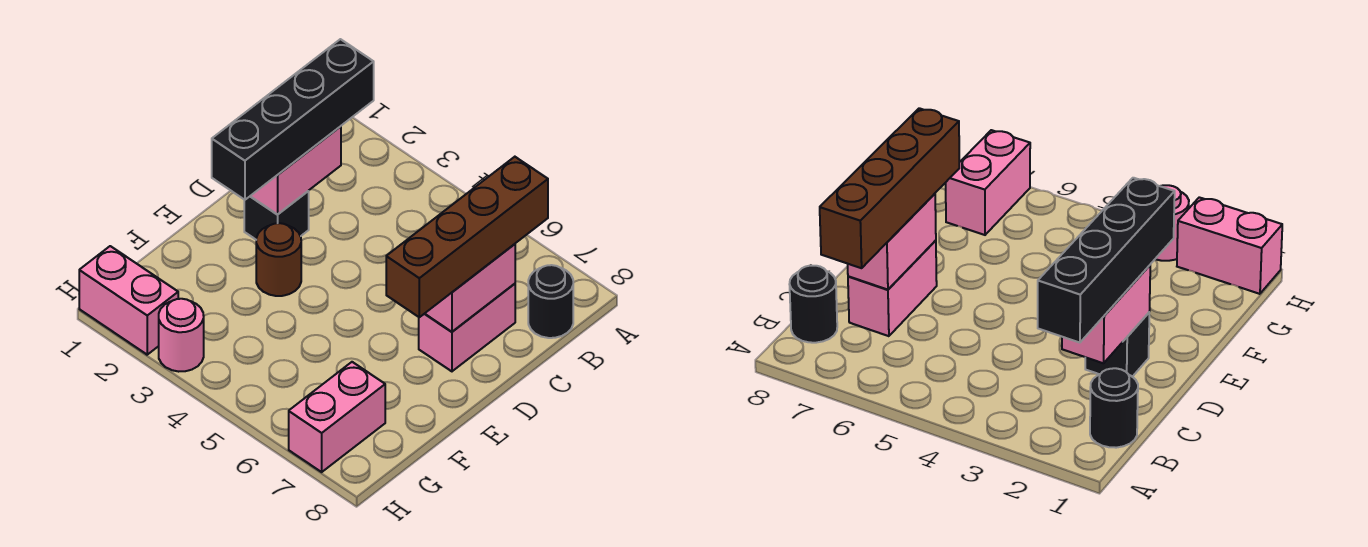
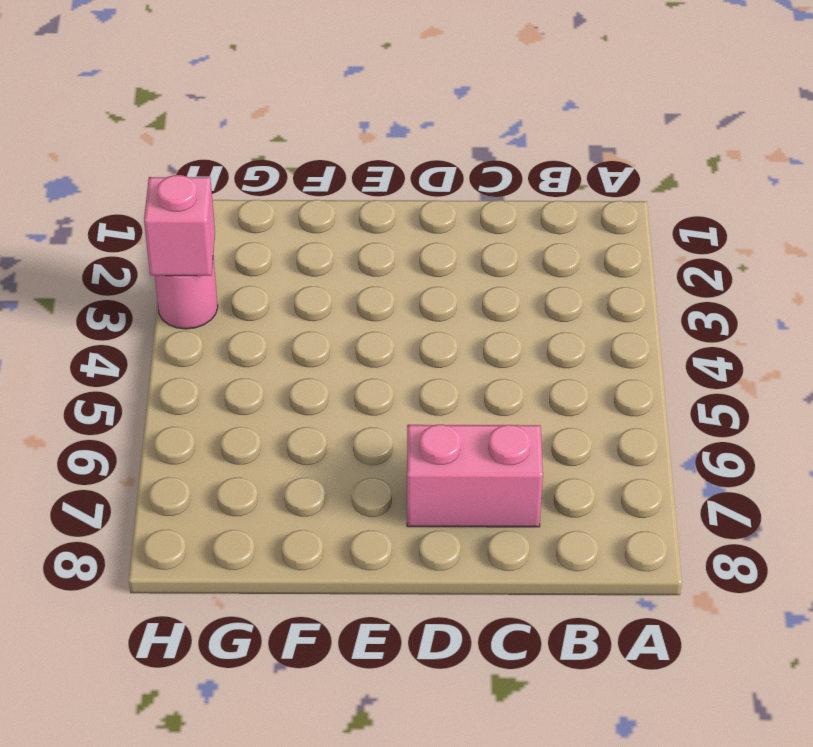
pink 1x1 brick [144,175,215,276] -> none
none -> black 1x1 round brick [1090,368,1138,448]
none -> black 1x1 round brick [528,265,573,338]
none -> black 1x1 brick [244,191,309,239]

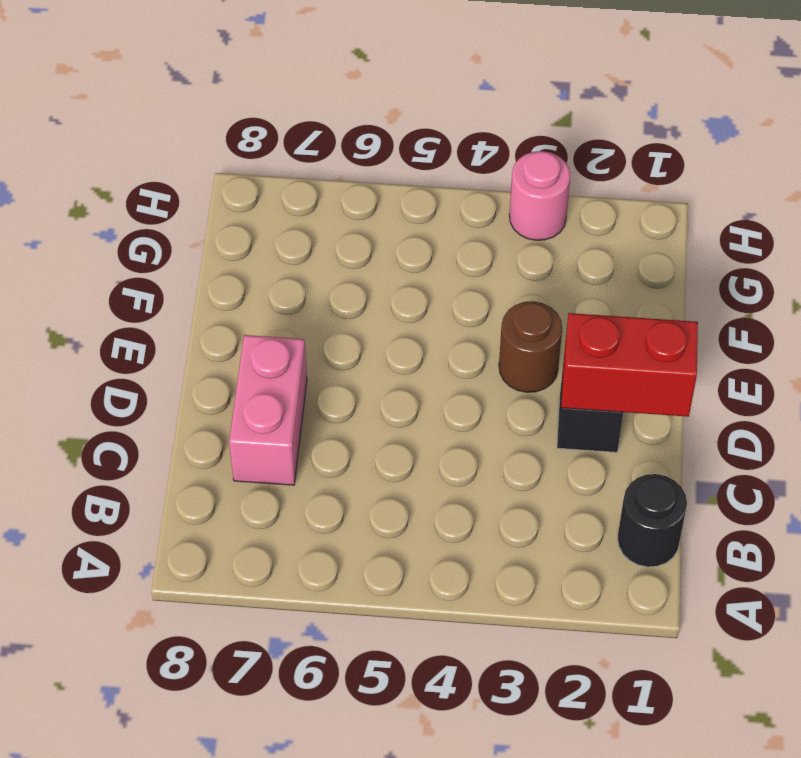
red 1x2 brick [561,313,698,417] -> pink 1x2 brick [251,126,341,215]
none -> black 1x1 round brick [528,265,573,338]
none -> pink 1x2 brick [289,362,385,472]
none -> pink 1x2 brick [79,246,178,355]

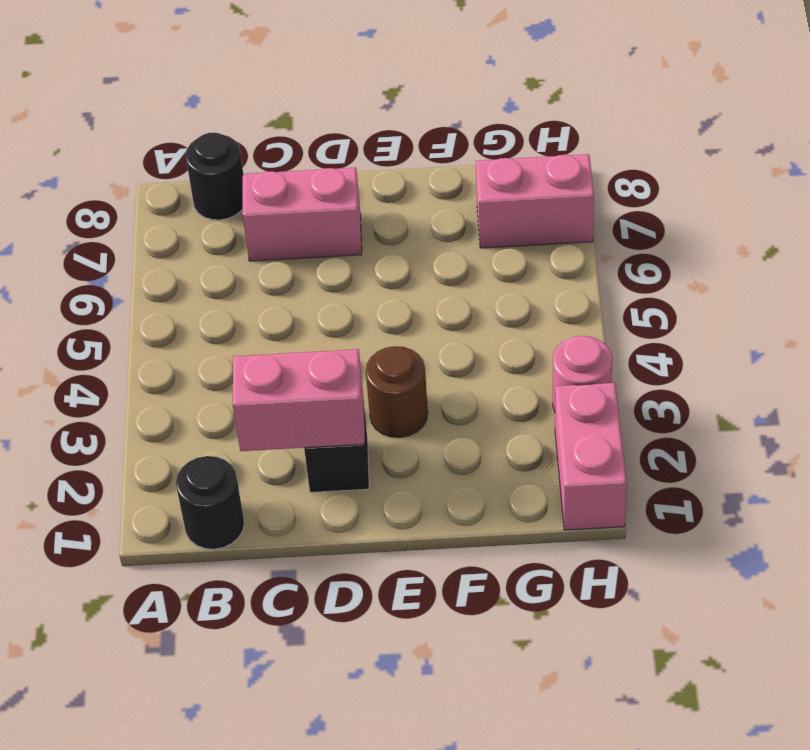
none -> pink 1x2 brick [425,244,515,332]
none -> black 1x4 brick [212,39,374,200]
none -> brown 1x4 brick [386,157,548,317]

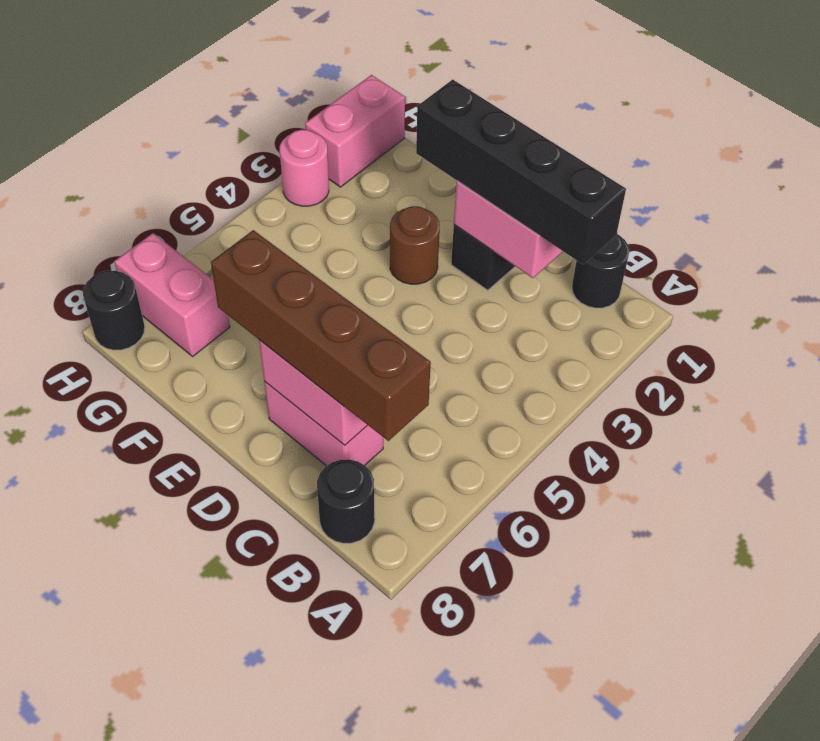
black 1x1 round brick [83,271,145,350] -> none

